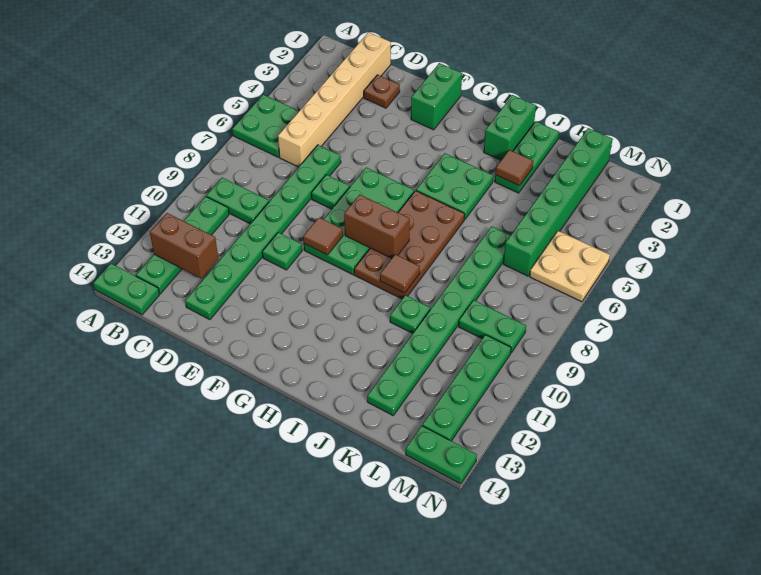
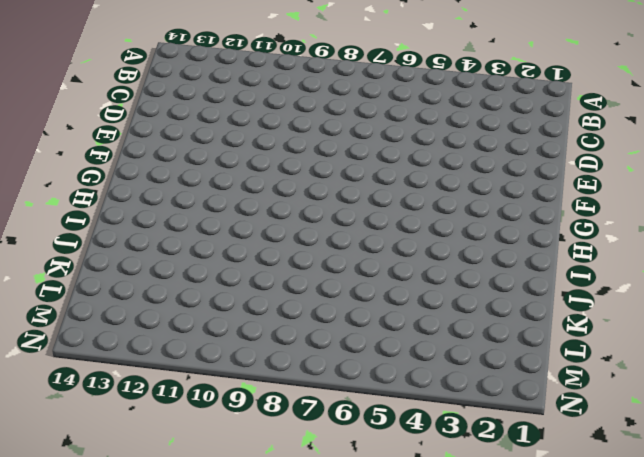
none -> green 2x2 plate [232,95,299,157]
none -> green 1x2 plate [93,264,160,315]
none -> green 1x2 plate [206,178,269,224]

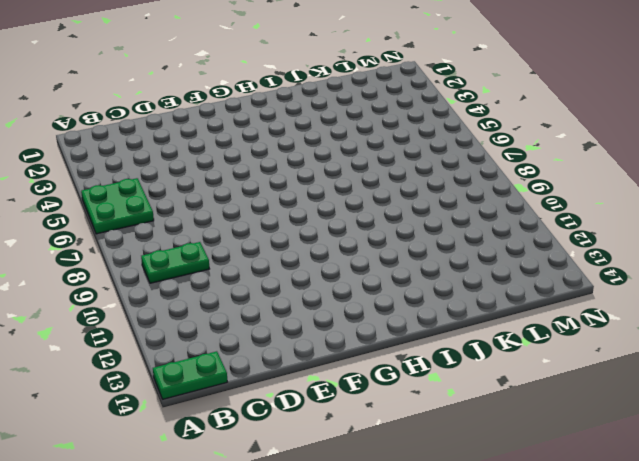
none -> green 1x4 plate [136,197,229,294]
none -> tan 1x6 brick [278,32,391,167]
none -> brown 1x1 plate [364,75,400,108]

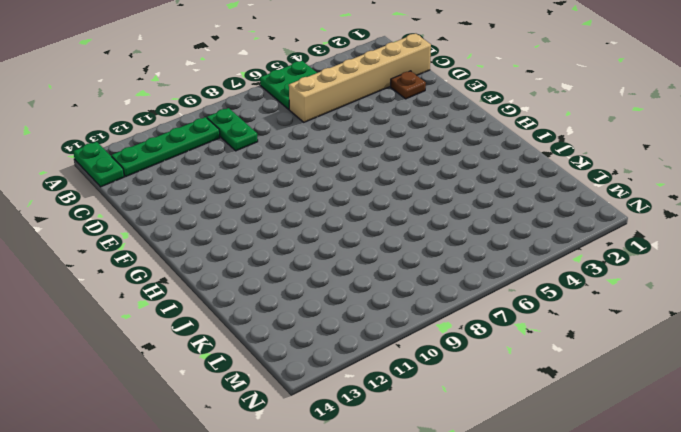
none -> green 1x8 plate [185,145,341,320]
none -> green 1x1 plate [311,175,350,209]
none -> green 1x1 plate [262,232,302,270]

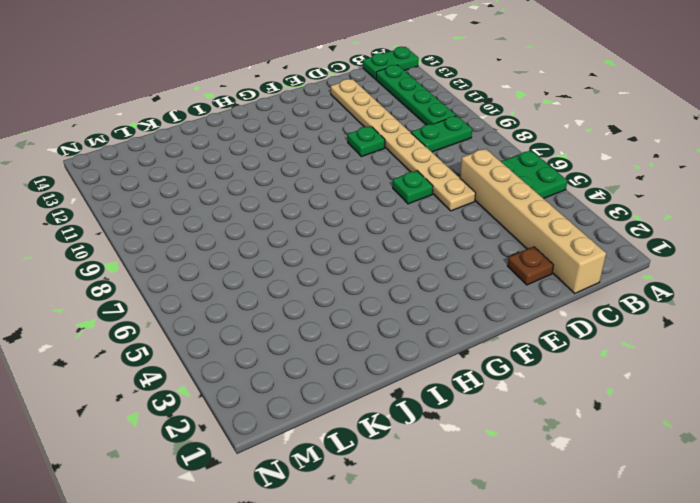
tan 1x8 plate [331,79,476,211] -> green 1x8 plate [185,145,341,320]
none -> green 1x2 brick [411,63,462,130]
none -> green 2x4 plate [304,168,414,275]
none -> green 2x2 plate [416,153,493,220]

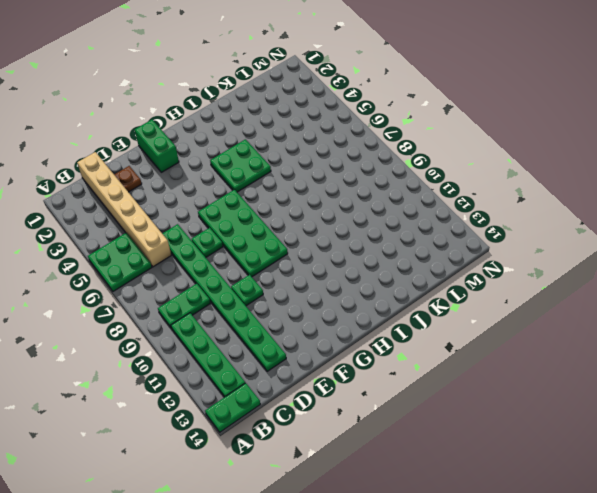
none -> brown 2x4 plate [354,191,465,299]
none -> green 1x2 brick [484,95,536,160]
none -> green 1x3 plate [495,121,559,193]

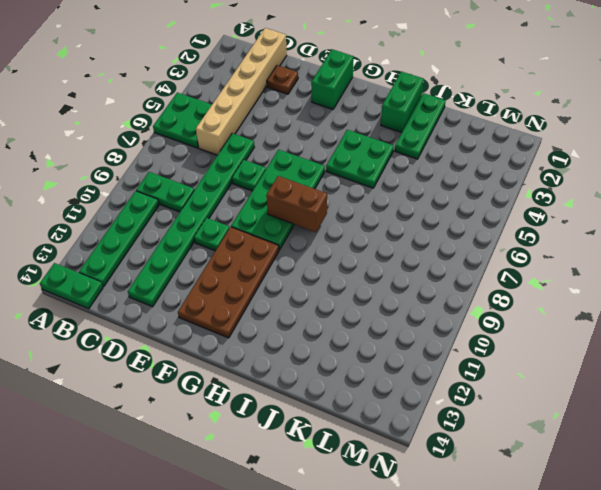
brown 2x4 plate [178,227,279,338] -> brown 2x4 plate moved to [354,191,465,299]
none -> green 1x1 plate [390,295,430,333]
none -> green 1x8 plate [367,226,511,415]
none -> green 1x6 brick [503,128,613,276]

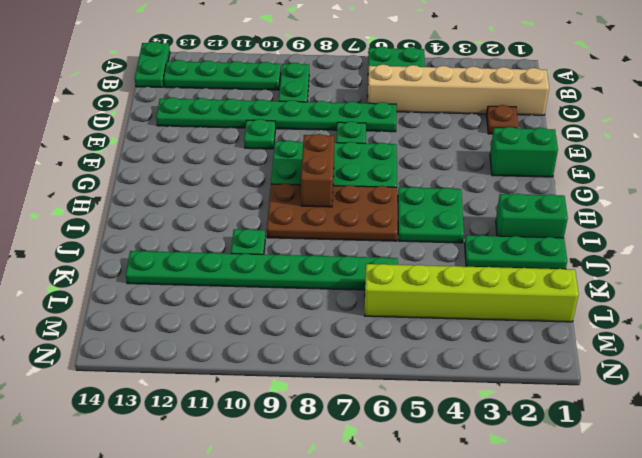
lime 1x6 brick [365,264,579,322] -> green 1x6 brick [503,128,613,276]
none -> green 1x2 plate [459,300,526,353]
none -> tan 2x2 plate [530,231,610,302]
none -> green 1x4 plate [422,335,511,441]

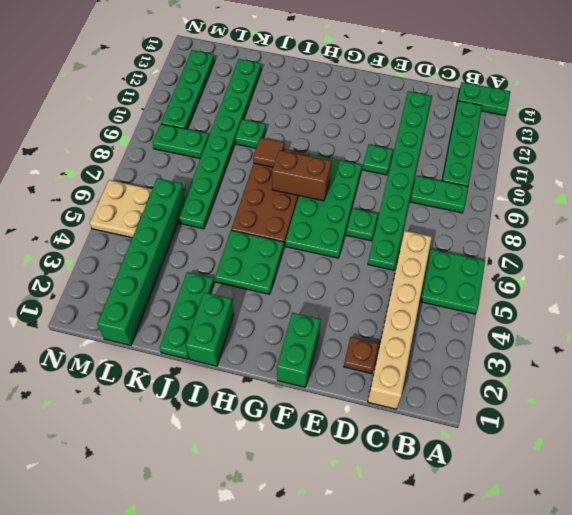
none -> green 1x2 plate [406,426,477,484]
none -> brown 1x2 brick [150,213,218,278]
none -> brown 1x1 tile [303,218,343,255]

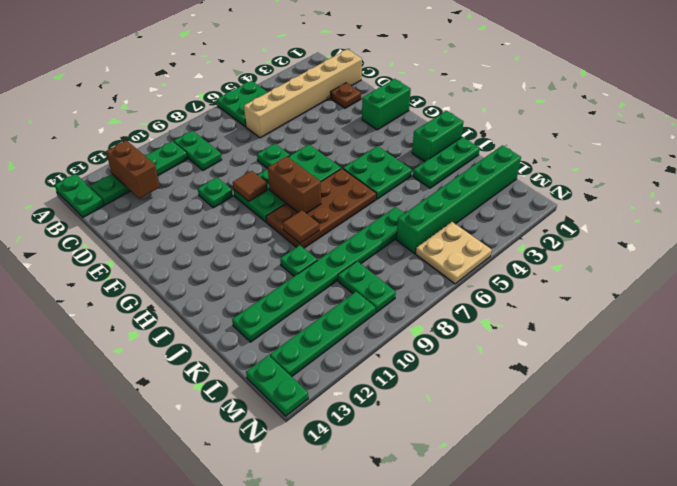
none -> green 1x8 plate [185,145,341,320]
none -> brown 1x1 tile [495,150,533,186]

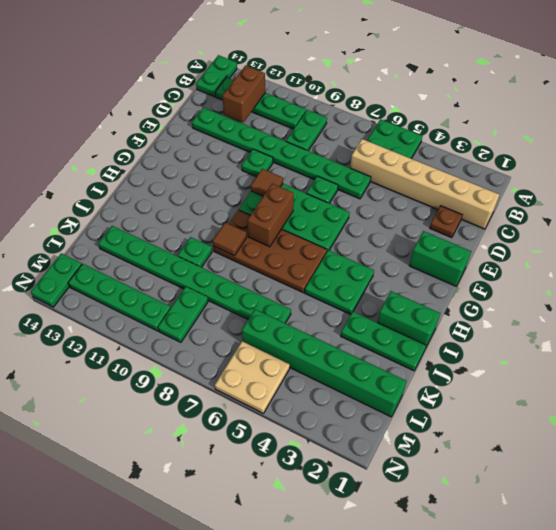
none -> brown 1x1 tile [495,150,533,186]

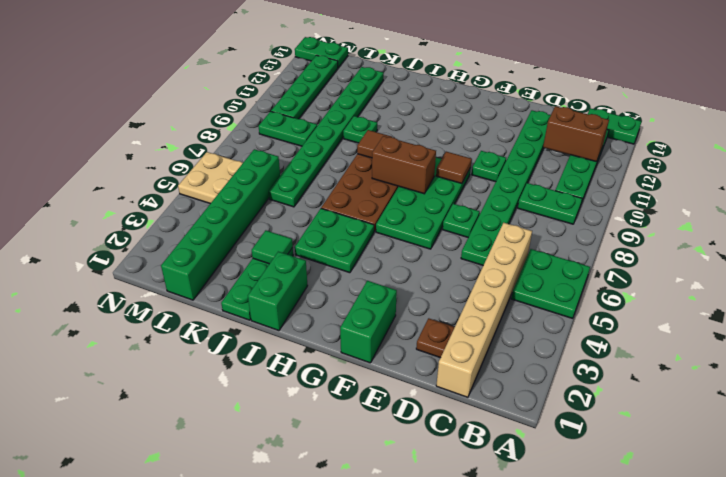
green 1x1 tile [252,230,293,264] -> brown 1x1 tile [495,150,533,186]

